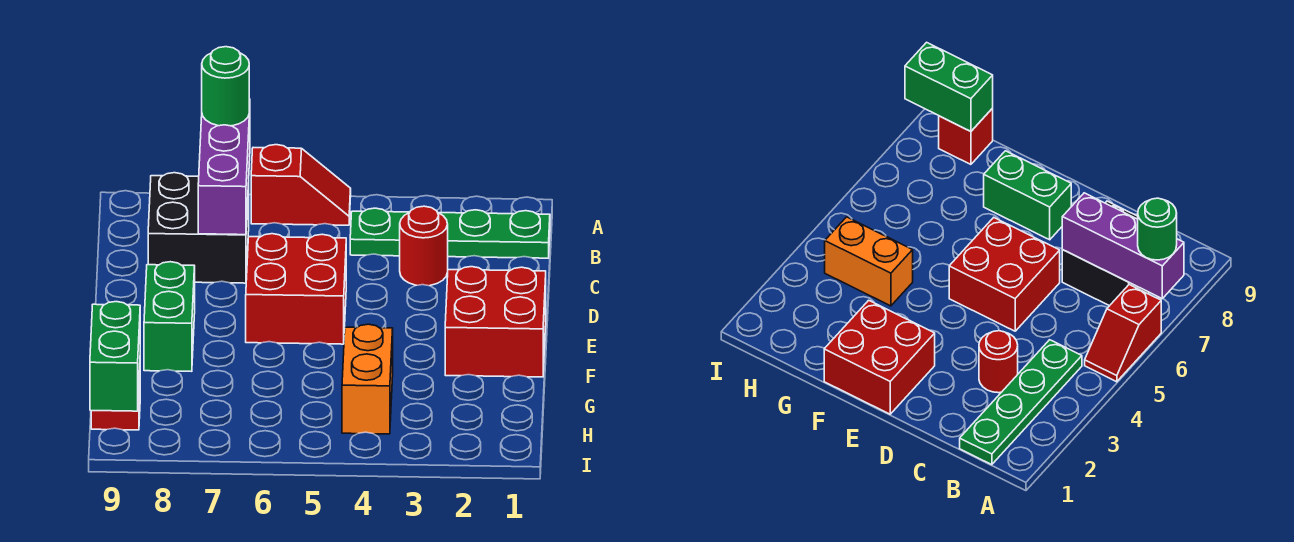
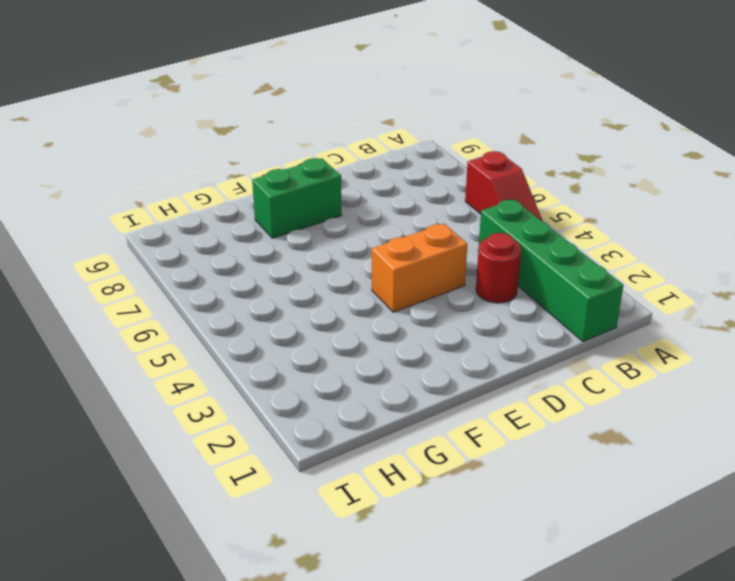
green 1x4 brick [478,199,623,342] -> green 1x4 plate [350,208,550,258]
orange 1x2 brick [372,224,467,312] -> orange 1x2 brick moved to [342,324,393,434]
none -> black 2x2 brick [148,173,249,283]
none -> red 2x2 brick [246,234,346,344]
none -> red 2x2 brick [445,267,546,377]

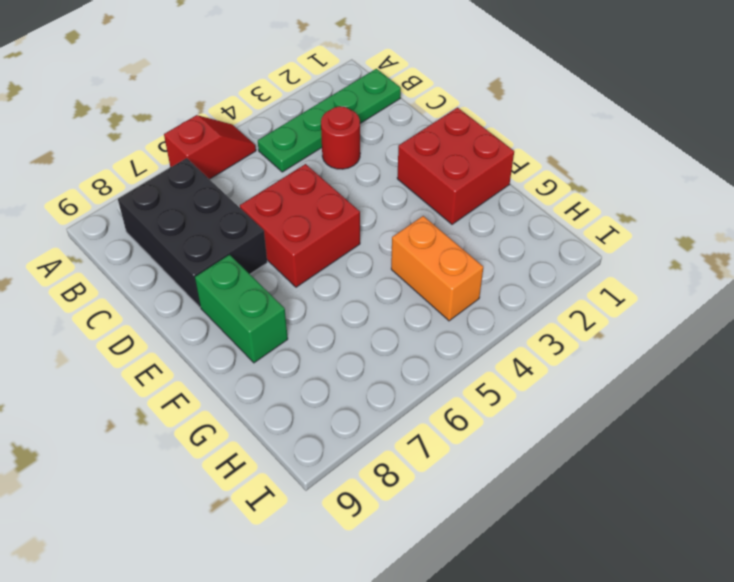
black 2x3 brick [118,158,267,307] -> black 2x2 brick [148,173,249,283]
none -> red 1x1 brick [91,370,140,430]
none -> purple 1x3 brick [198,99,250,235]
none -> green 1x2 brick [90,302,140,411]

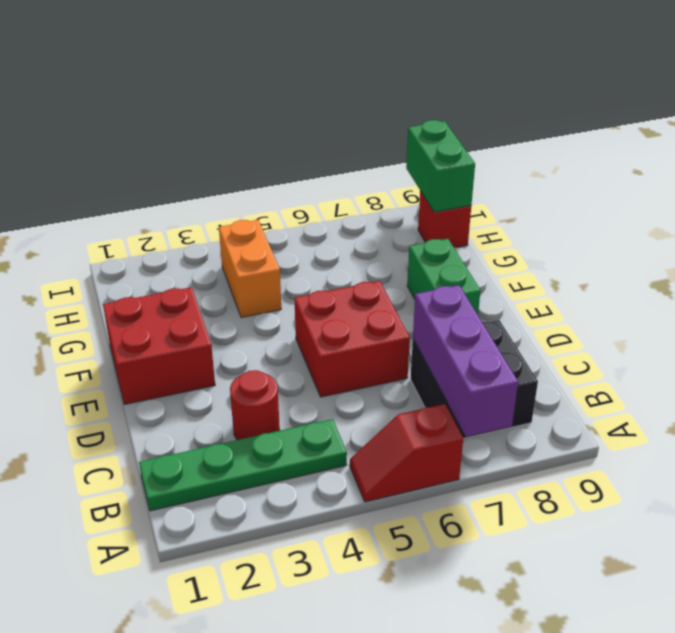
none -> green 1x1 round brick [202,47,249,126]

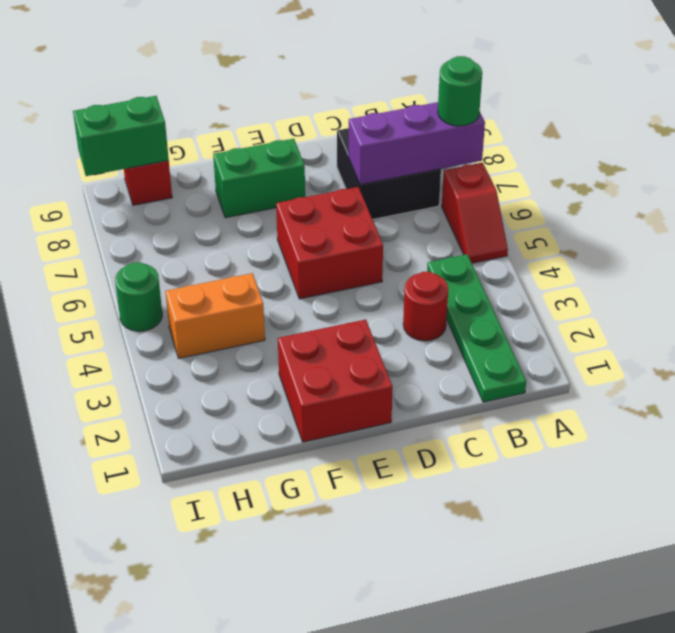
green 1x1 round brick [115,262,162,331] -> none

